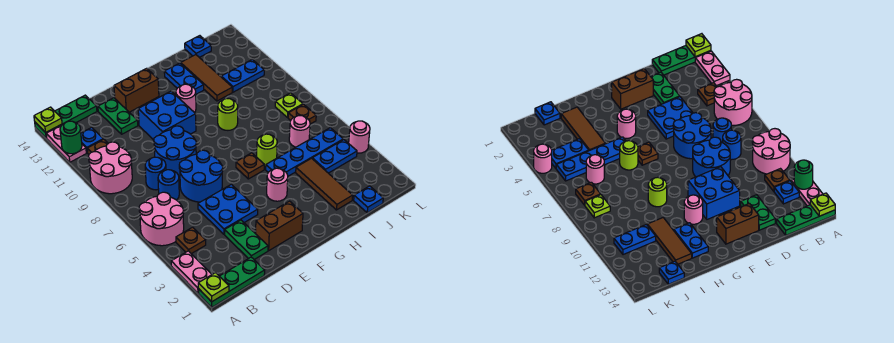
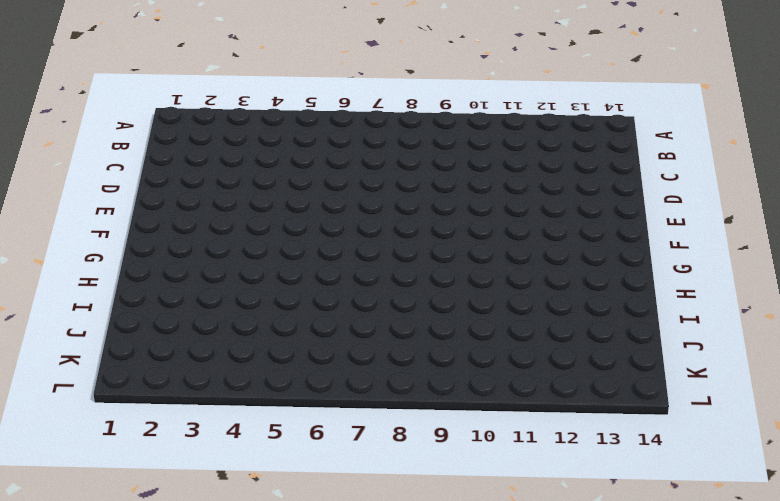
none -> green 1x3 plate [198,257,265,307]
none -> pink 1x2 plate [171,251,212,293]
none -> pink 2x2 round brick [139,192,184,246]
none -> pink 2x2 round brick [89,142,132,194]

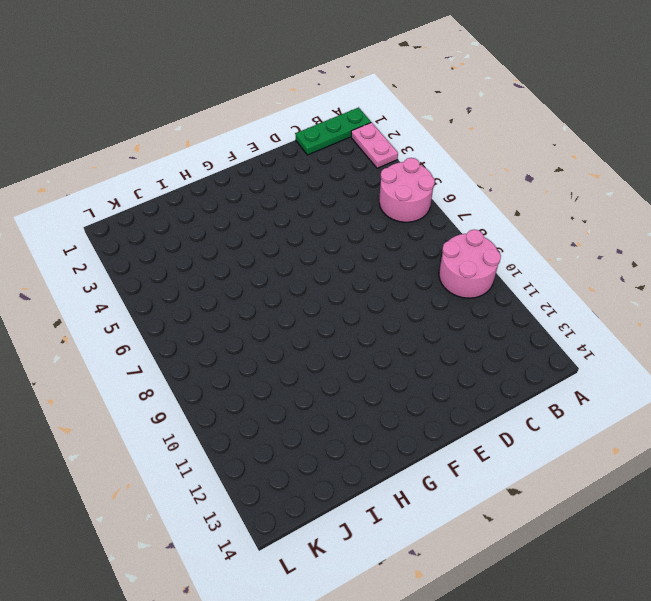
none -> pink 1x2 plate [46,125,86,162]
none -> green 1x3 plate [35,95,97,138]
none -> brown 1x1 plate [176,227,206,254]
none -> brown 1x1 plate [87,139,108,154]

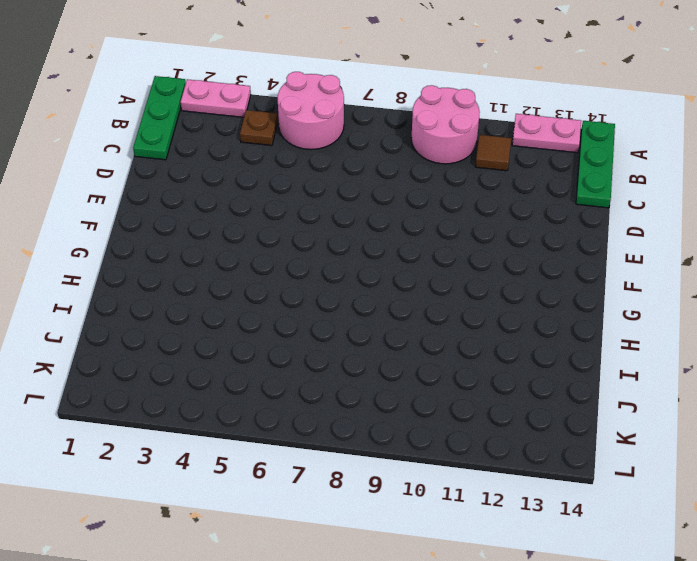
brown 1x1 tile [475,135,511,171] -> brown 1x1 plate [87,139,108,154]
none -> blue 1x1 plate [81,127,103,153]
none -> blue 1x1 round brick [158,170,179,200]
none -> blue 1x1 round brick [145,157,166,190]
none -> green 1x2 plate [225,220,268,259]

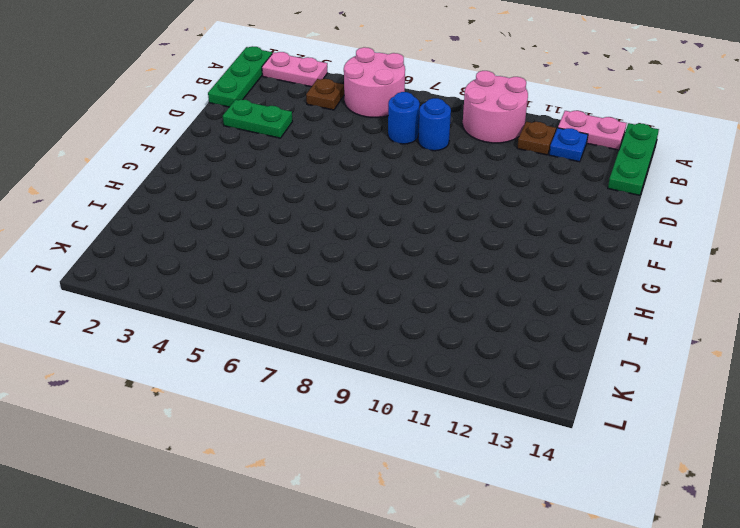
none -> blue 2x2 plate [198,184,258,234]
none -> blue 2x2 round brick [179,150,223,202]
none -> blue 2x2 round brick [154,126,197,177]
none -> green 1x2 plate [98,98,138,134]

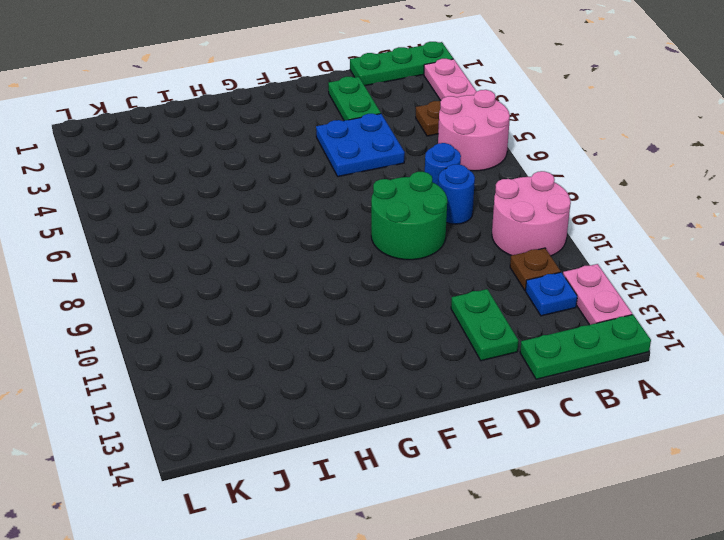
green 2x2 round brick [371,172,447,260] -> blue 2x2 round brick [154,126,197,177]
none -> blue 2x2 round brick [179,150,223,202]
none -> brown 1x2 brick [256,201,303,250]
none -> blue 2x2 brick [138,91,196,140]
none -> brown 1x2 brick [114,68,159,112]

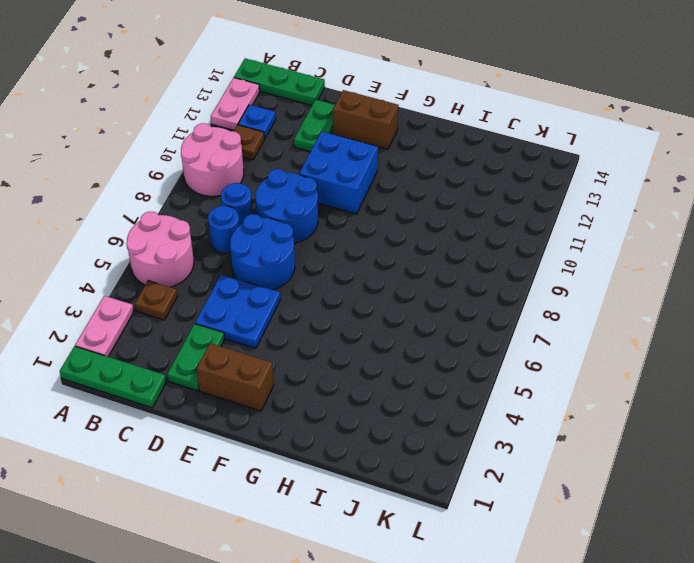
none -> pink 1x1 round brick [267,168,288,201]
none -> brown 1x1 plate [236,153,264,179]
none -> pink 1x1 round brick [176,84,196,113]
none -> blue 1x4 plate [266,128,343,176]

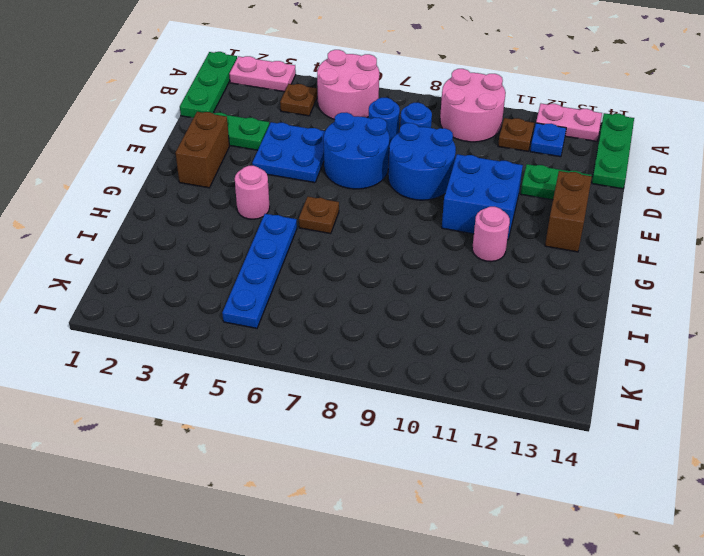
none -> lime 1x1 round brick [257,134,277,166]
none -> lime 1x1 round brick [218,99,238,130]
none -> blue 1x2 plate [164,63,204,94]
none -> brown 1x3 tile [296,158,353,210]

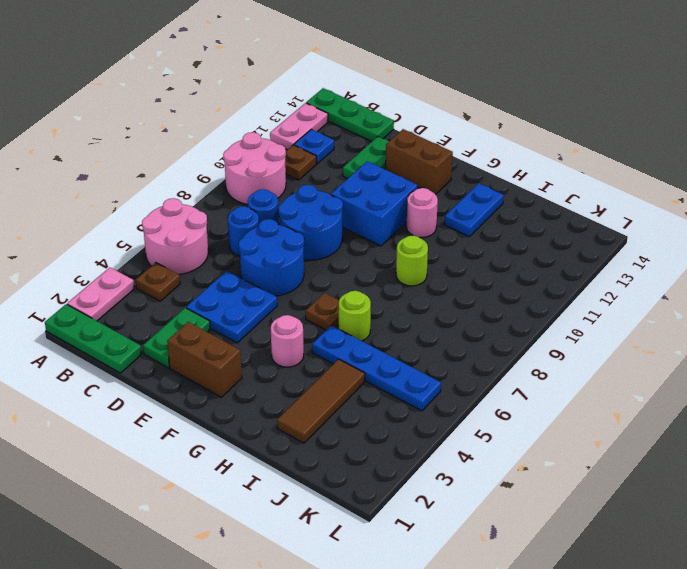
none -> brown 1x3 tile [181,55,232,101]
none -> blue 1x1 plate [354,186,383,213]
none -> blue 1x2 plate [312,140,357,173]
none -> pink 1x1 round brick [289,116,310,147]

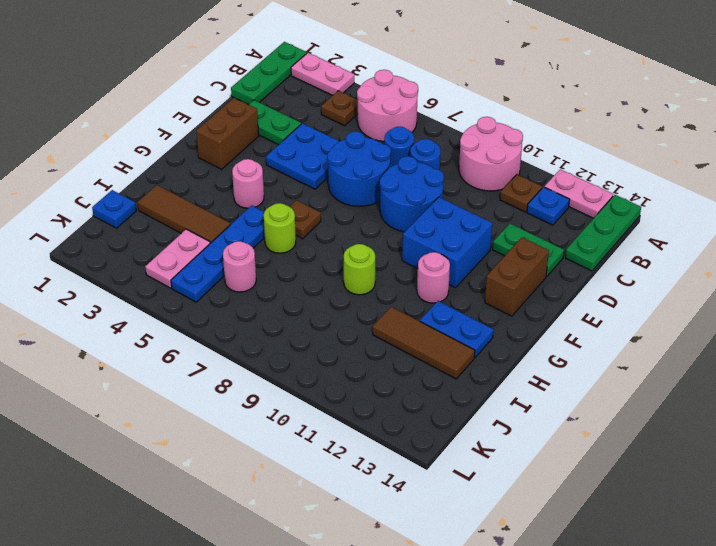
pink 1x2 plate [145,229,210,288] -> blue 1x2 plate [312,140,357,173]
none -> blue 1x2 plate [221,60,264,92]
none -> blue 1x1 plate [185,36,211,57]
none -> brown 1x1 plate [288,104,316,124]
none -> lime 1x1 plate [275,93,303,117]

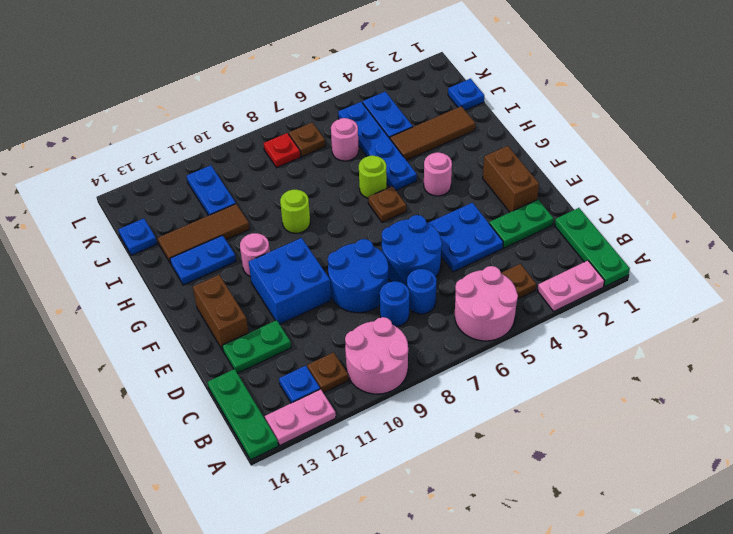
red 1x1 plate [264,133,300,168] -> lime 1x1 plate [275,93,303,117]
none -> pink 1x1 round brick [349,121,370,153]
none -> lime 1x1 plate [198,273,229,302]
none -> green 1x1 round brick [60,121,82,154]
none -> lime 1x1 plate [34,107,62,133]

